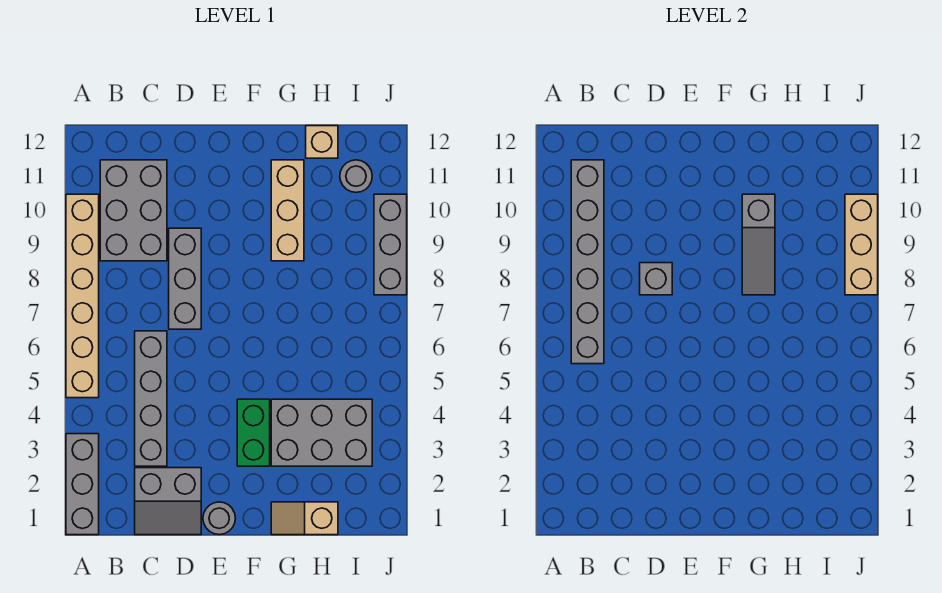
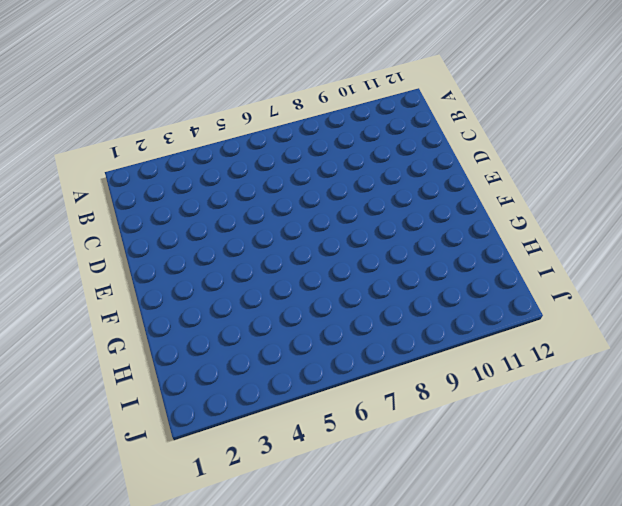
none -> grey 1x3 brick [66,434,99,535]
none -> tan 1x6 brick [66,194,99,398]
none -> grey 2x3 brick [100,160,167,261]

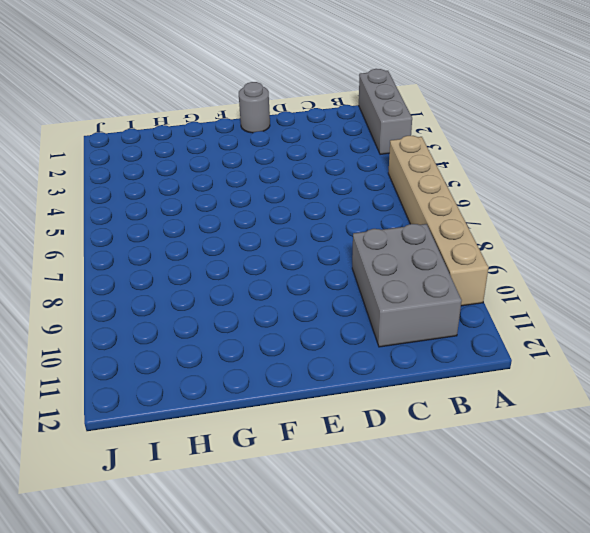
none -> grey 2x2 slope [135,468,201,535]
none -> grey 1x4 brick [135,331,167,466]
none -> grey 1x3 brick [169,228,201,329]

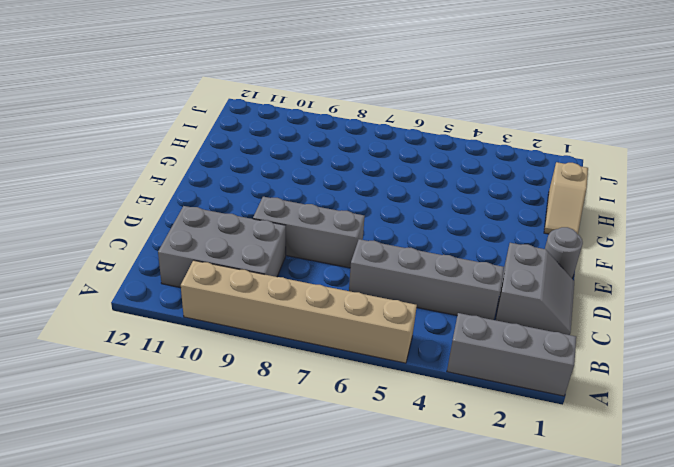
none -> green 1x2 brick [237,399,270,466]
none -> grey 2x3 brick [271,399,372,466]
none -> tan 1x3 brick [271,160,304,261]

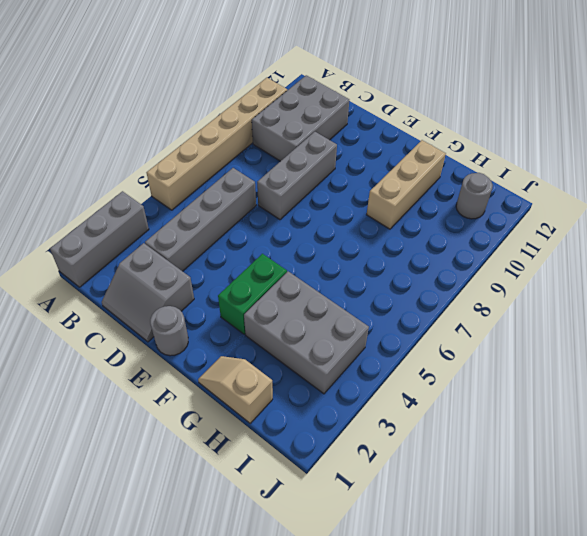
none -> tan 1x1 brick [306,126,338,158]
none -> grey 1x3 brick [374,194,407,295]
none -> grey 1x6 brick [571,160,604,364]

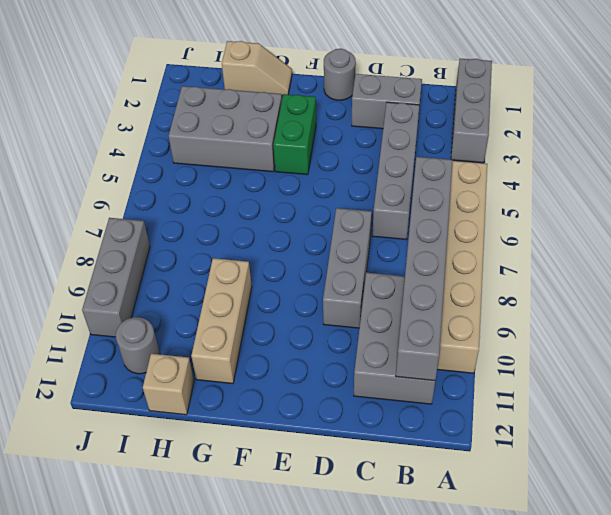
none -> grey 1x1 brick [640,263,672,295]
none -> grey 1x3 slope [742,194,775,295]
none -> tan 1x3 brick [845,194,878,295]

